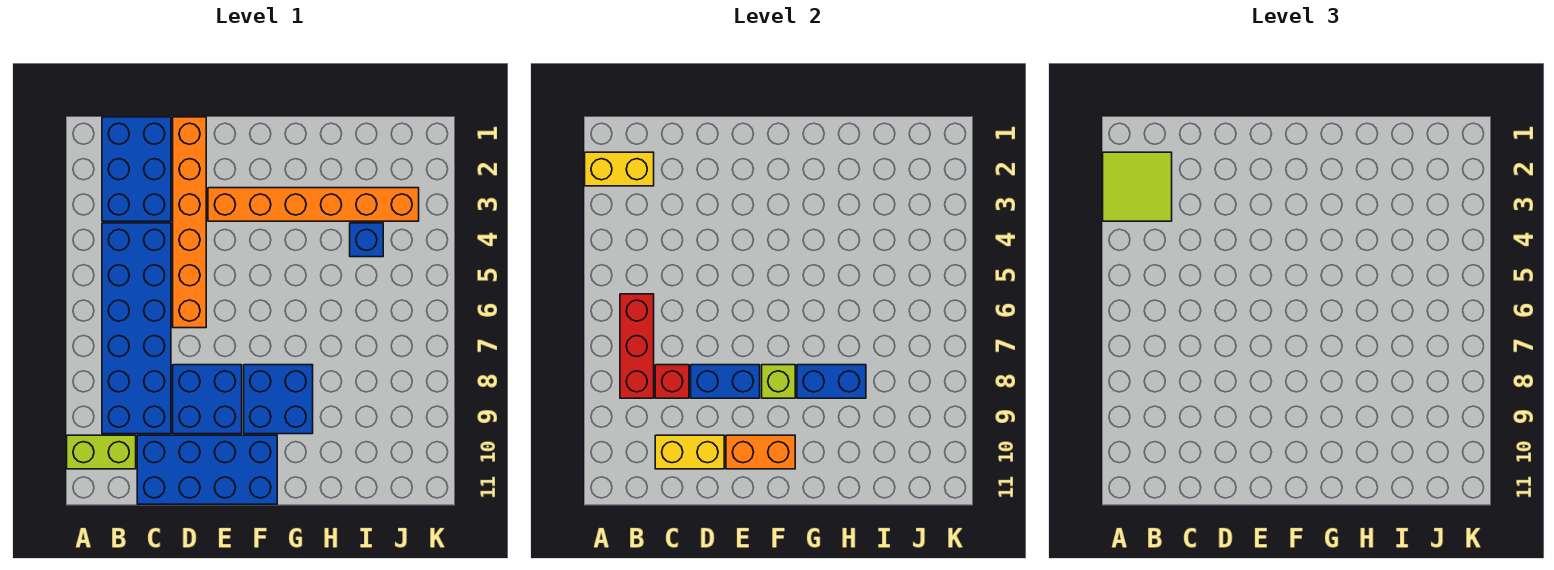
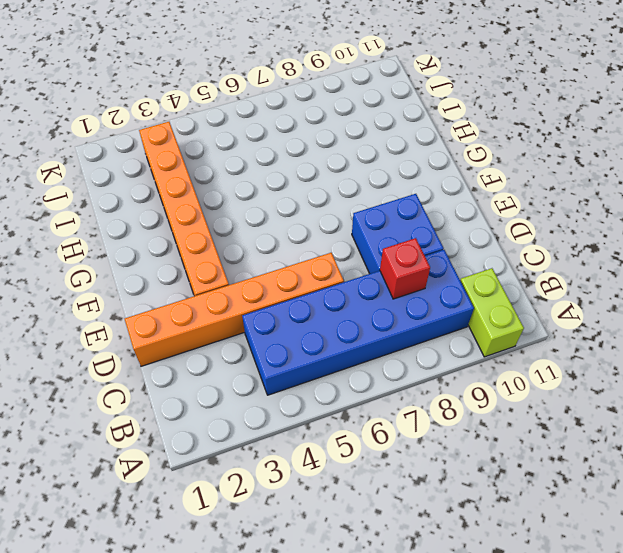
none -> blue 2x3 brick [102,117,171,221]
none -> blue 2x4 brick [137,435,277,504]
none -> blue 2x2 brick [244,365,313,434]

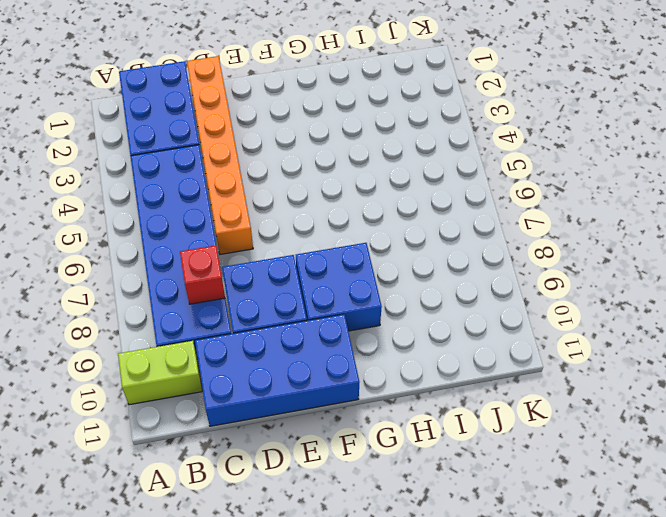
none -> orange 1x6 brick [208,188,419,221]
none -> blue 1x1 brick [350,223,383,257]
none -> yellow 1x2 brick [585,152,654,186]

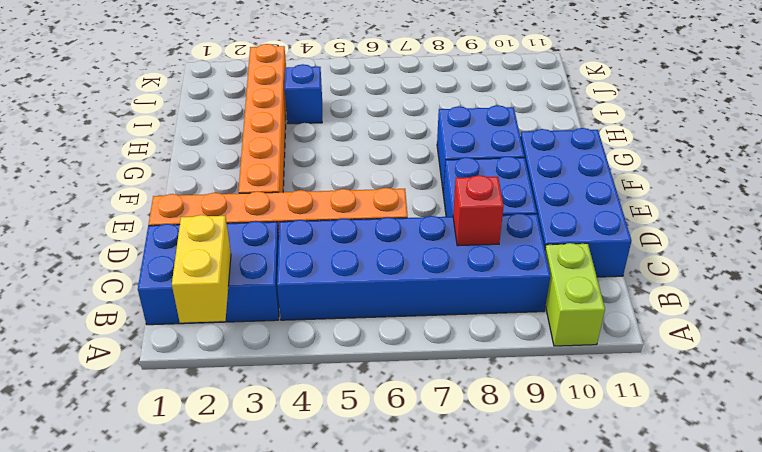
none -> red 1x3 brick [620,294,654,398]
none -> yellow 1x2 brick [655,435,724,469]
none -> blue 1x2 brick [691,365,760,398]

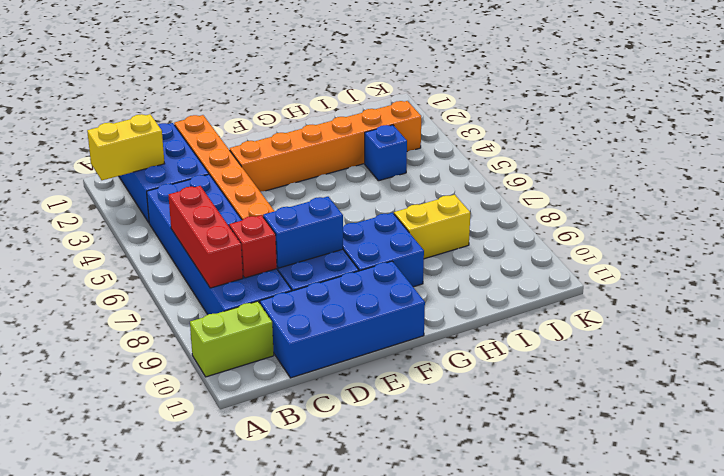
yellow 1x2 brick [394,195,470,259] -> yellow 1x2 brick moved to [655,435,724,469]
none -> orange 1x2 brick [726,435,795,469]
none -> lime 1x1 brick [762,365,795,398]
none -> blue 1x2 brick [797,365,866,398]

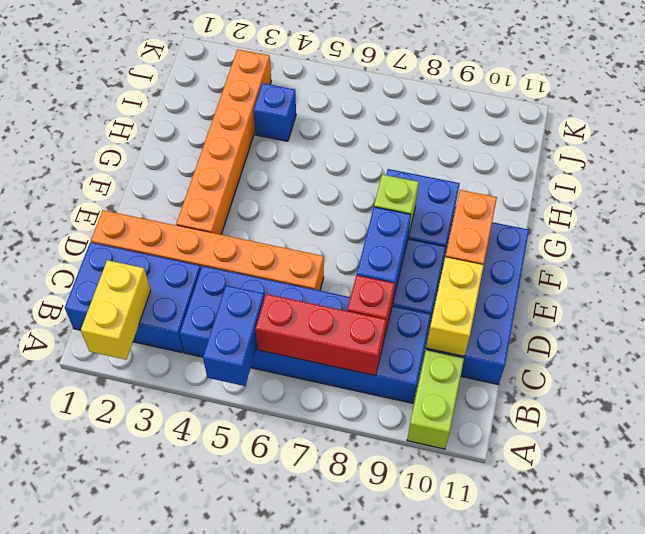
blue 1x2 brick [203,286,264,386] -> blue 1x2 brick moved to [797,365,866,398]
none -> lime 2x2 tile [1103,152,1172,221]

